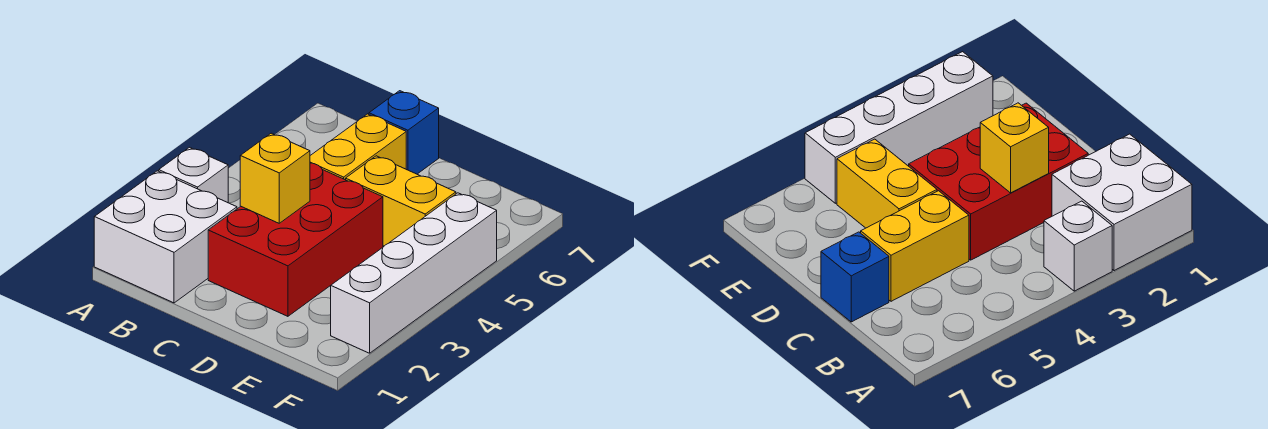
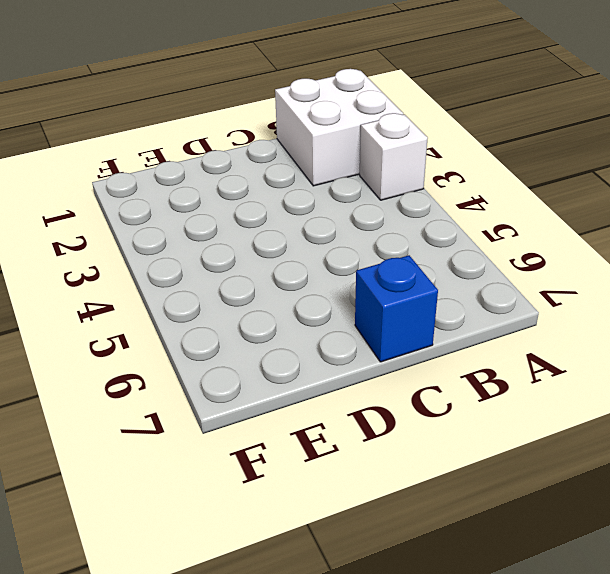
none -> red 2x3 brick [208,163,383,316]
none -> yellow 1x2 brick [310,114,406,180]

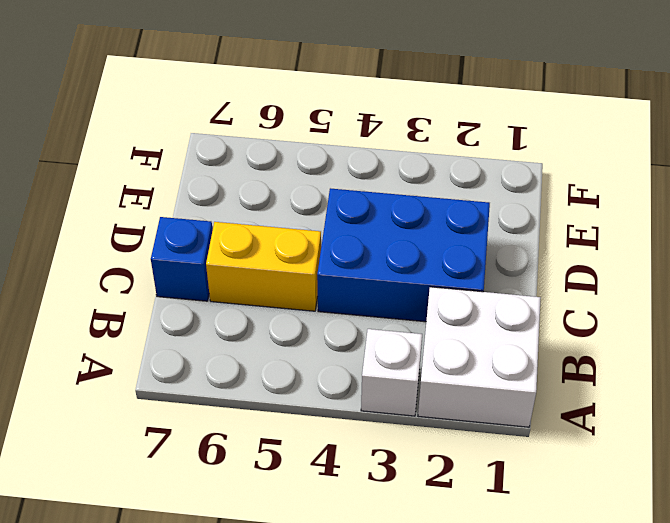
blue 2x3 brick [317,188,490,322] -> red 2x3 brick [208,163,383,316]
none -> yellow 1x2 brick [346,156,456,246]
none -> white 1x4 brick [331,193,497,353]

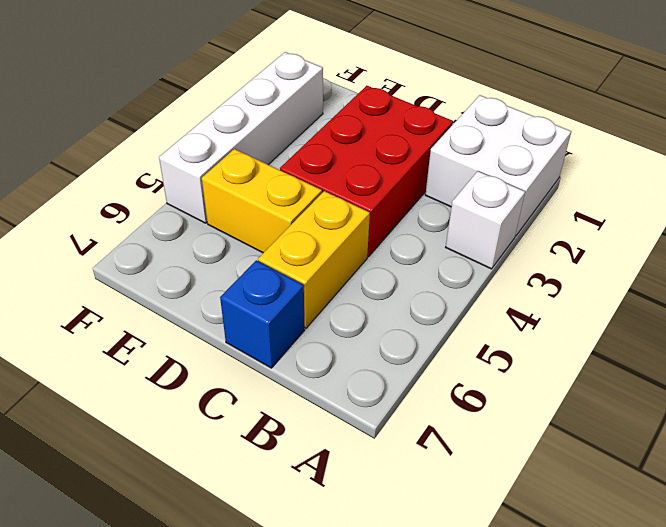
none -> yellow 1x1 brick [240,133,310,223]

